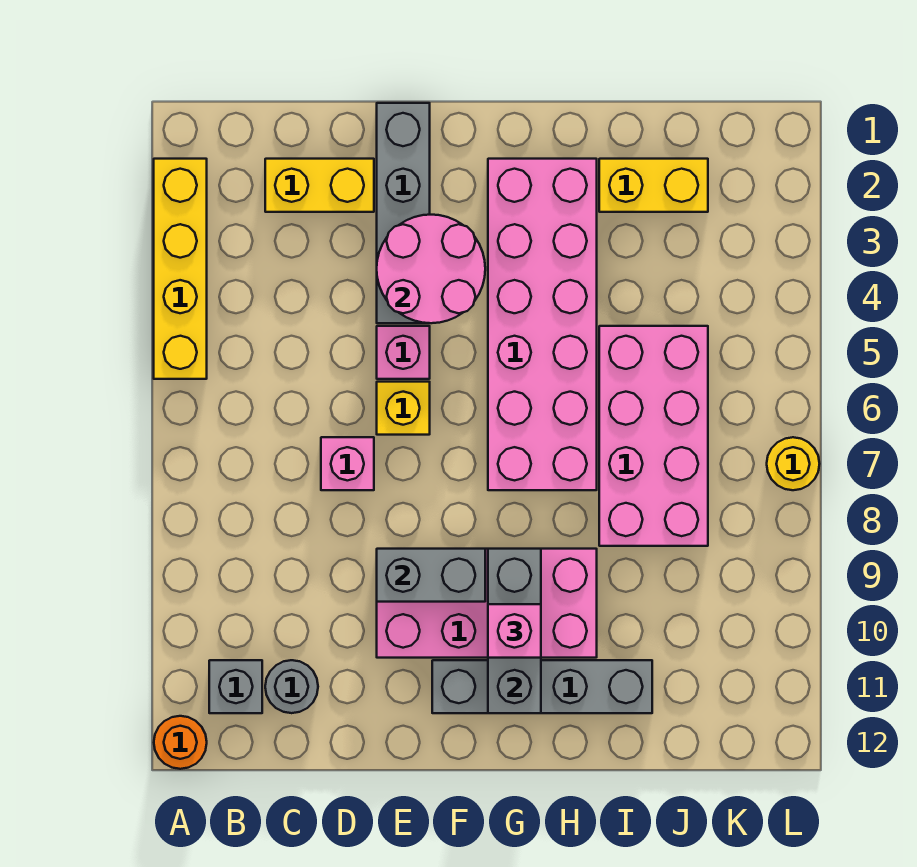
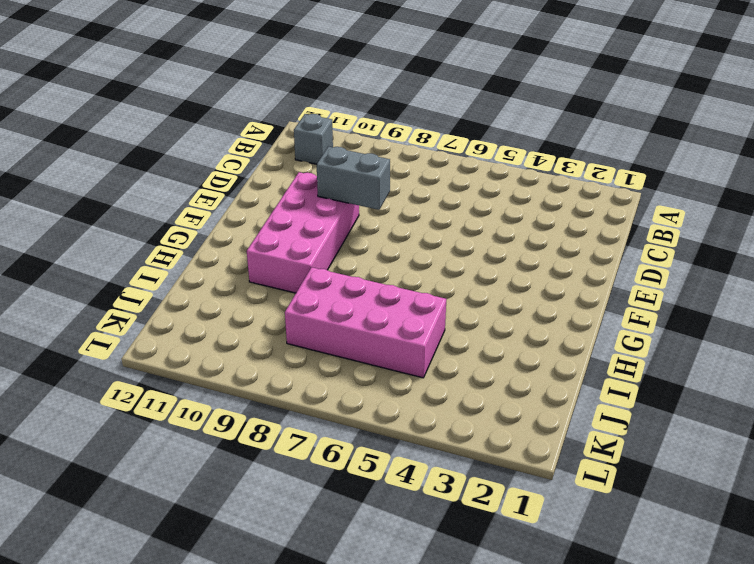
grey 1x2 brick [317,146,390,210] -> grey 1x2 brick turned to [377,549,485,602]
none -> yellow 1x4 brick [154,159,207,379]
none -> orange 1x1 round brick [154,716,207,769]
none -> yellow 1x2 brick [265,159,374,212]

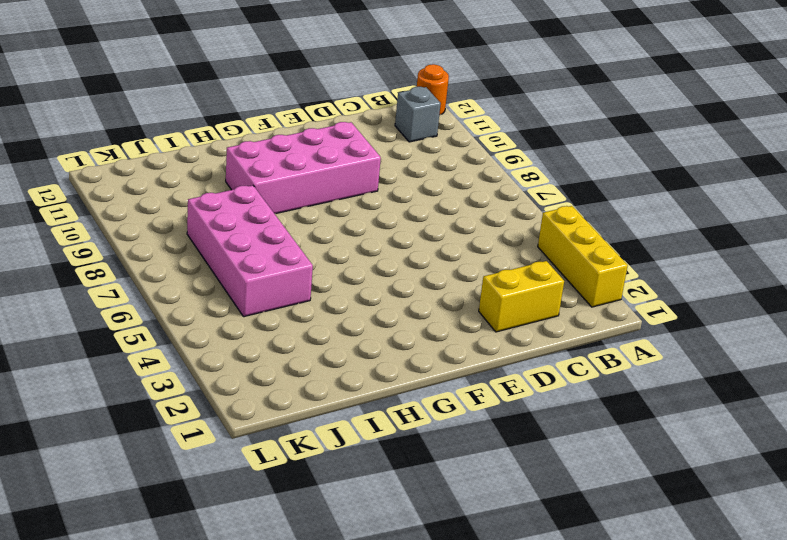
yellow 1x3 brick [538,206,628,307] -> yellow 1x4 brick [154,159,207,379]
none -> grey 1x1 round brick [265,660,318,713]
none -> pink 1x1 brick [321,437,374,490]
none -> grey 1x4 brick [377,103,430,323]

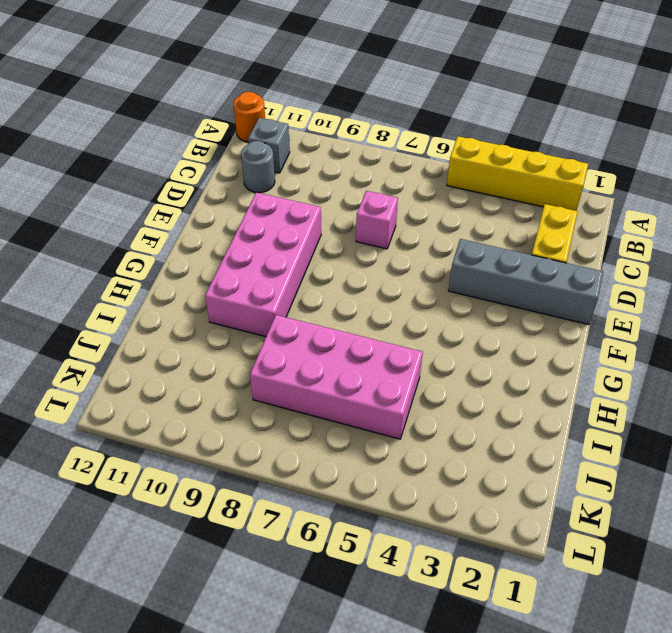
none -> pink 1x1 brick [377,326,430,379]
none -> yellow 1x1 brick [377,382,430,435]
none -> grey 1x4 brick [432,660,652,713]

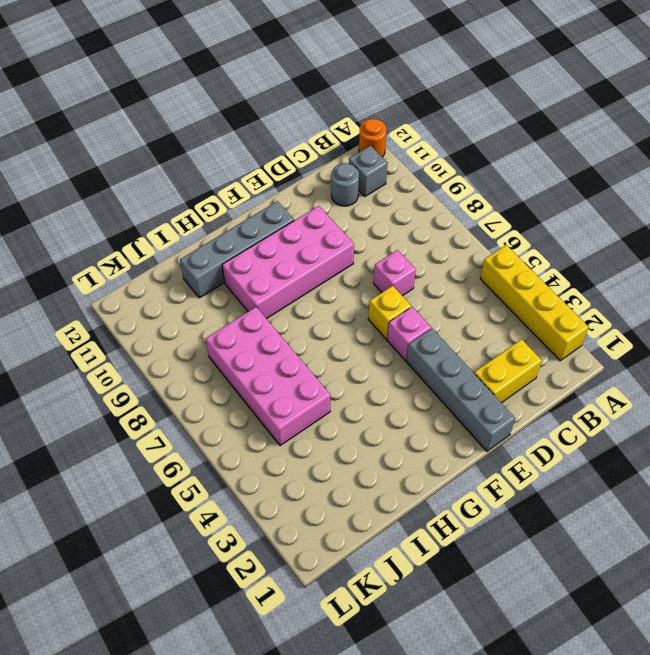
none -> pink 2x6 brick [488,159,597,490]
none -> yellow 1x2 brick [599,159,708,212]
none -> yellow 1x1 round brick [767,437,820,490]

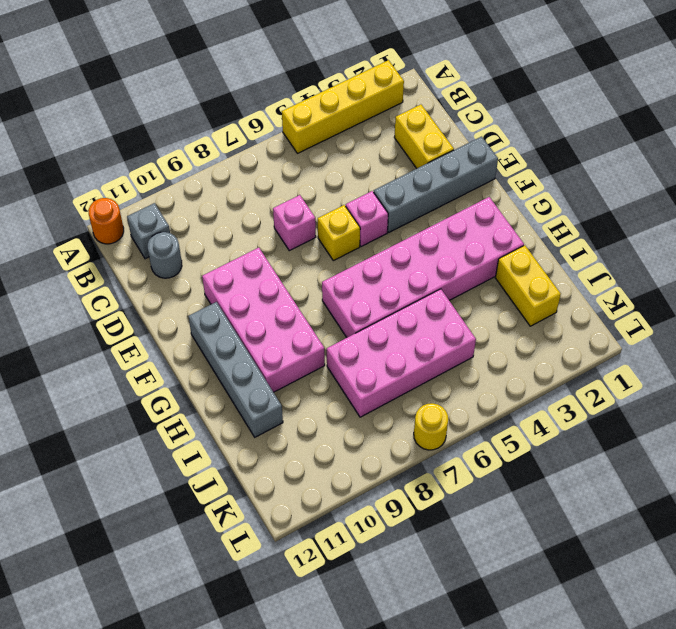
none -> pink 2x2 round brick [377,215,485,323]
none -> grey 1x2 brick [377,549,485,602]
none -> grey 1x3 brick [488,549,541,713]

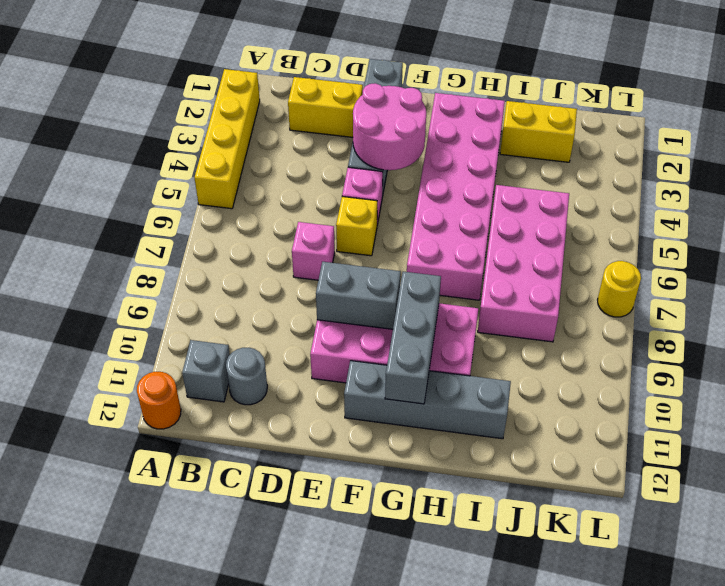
none -> pink 1x1 brick [488,604,541,658]

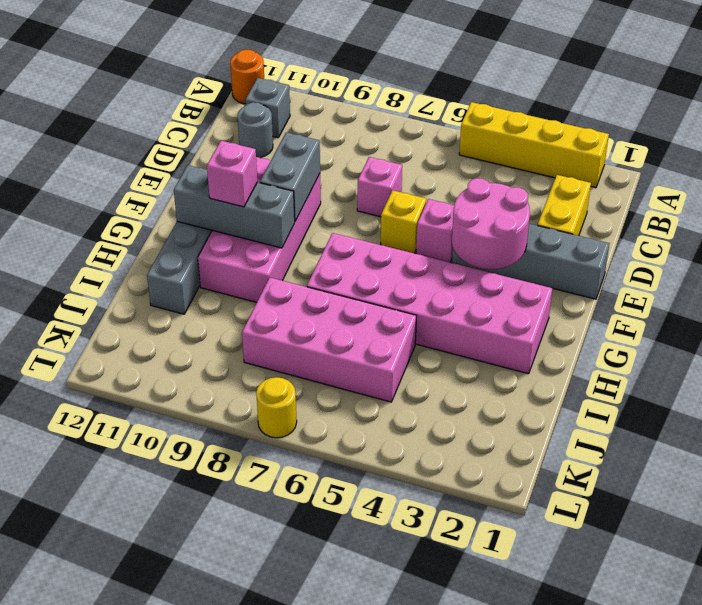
none -> yellow 1x2 brick [599,159,708,212]

